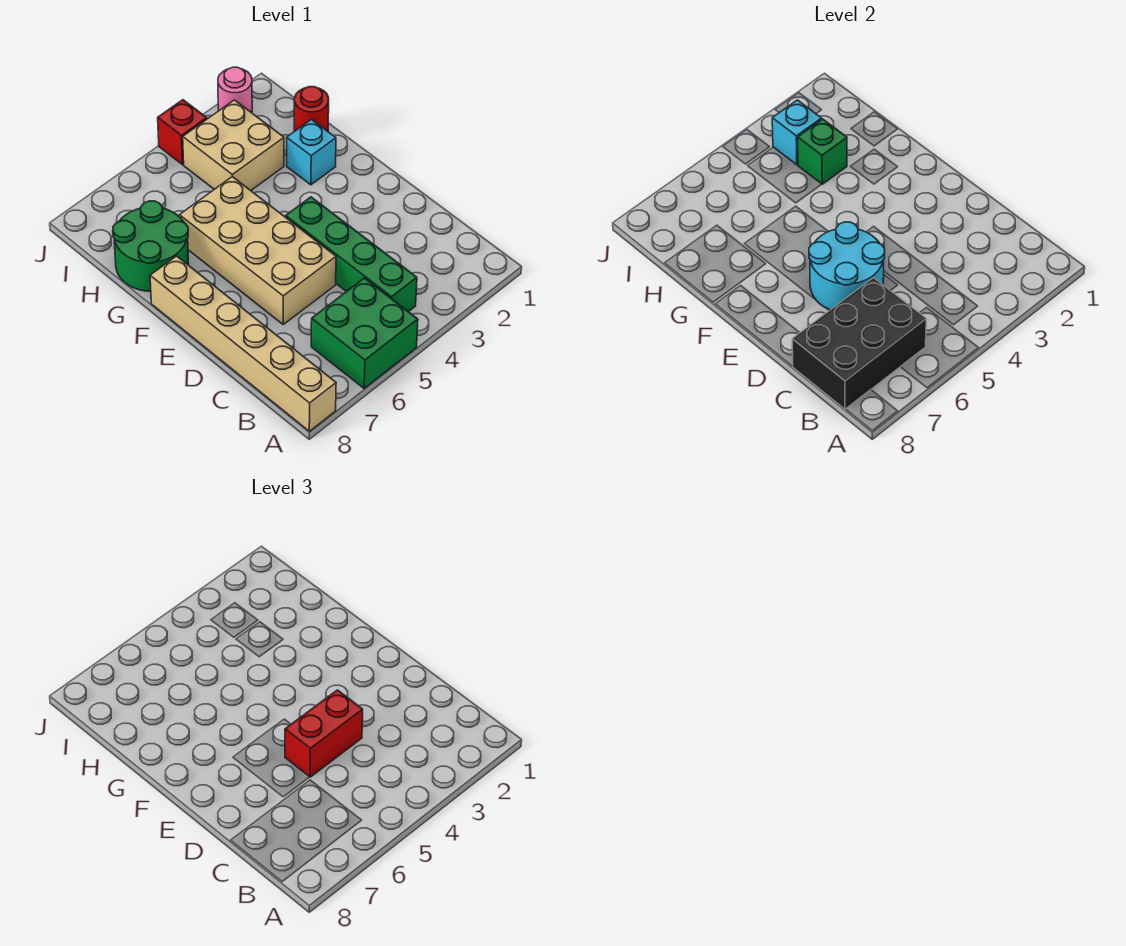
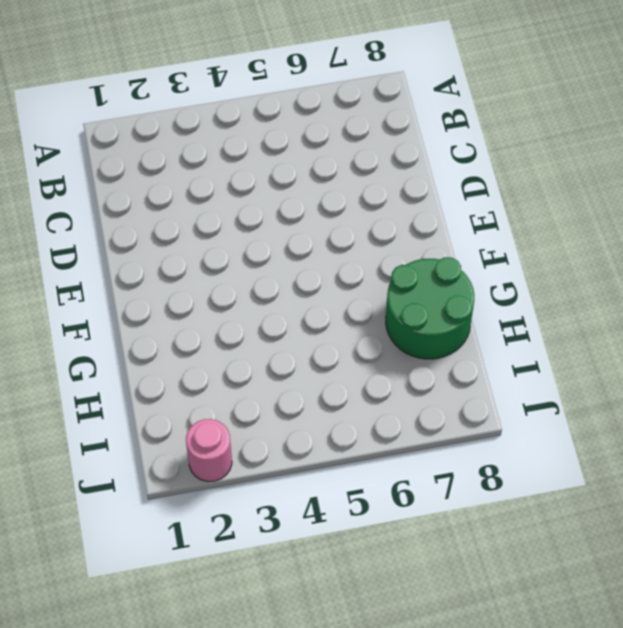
none -> green 2x2 brick [311,278,418,388]
none -> tan 1x6 brick [150,256,336,431]
none -> green 1x4 brick [286,197,417,312]

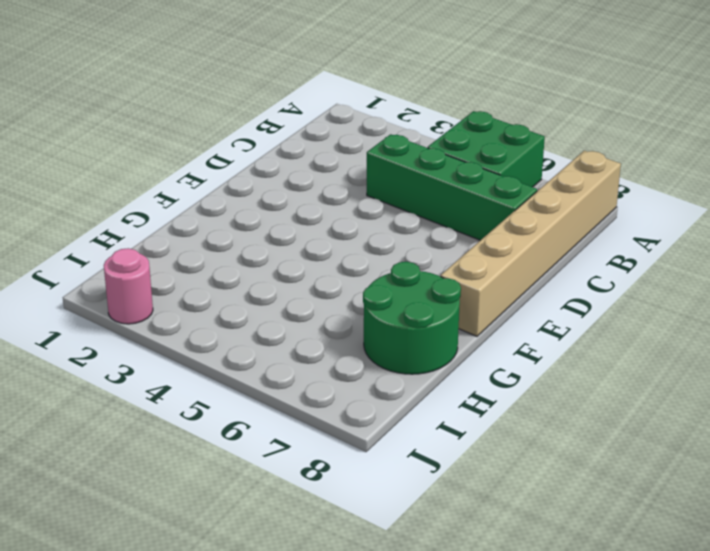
green 1x4 brick [367,134,537,240] -> green 1x4 brick turned to [286,197,417,312]
none -> tan 2x4 brick [180,177,336,324]
none -> cyan 1x1 brick [287,120,336,185]
none -> red 1x1 round brick [294,87,329,131]

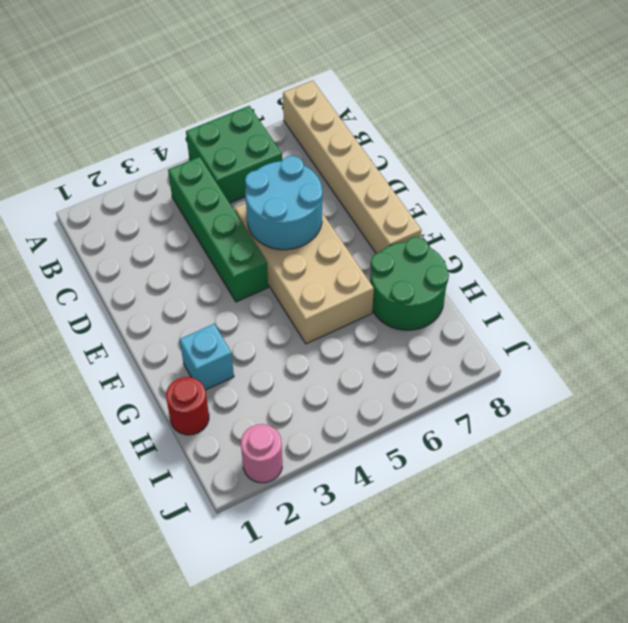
none -> tan 2x2 brick [183,100,284,190]
none -> red 1x1 brick [158,100,207,165]
none -> black 2x3 brick [792,278,926,409]

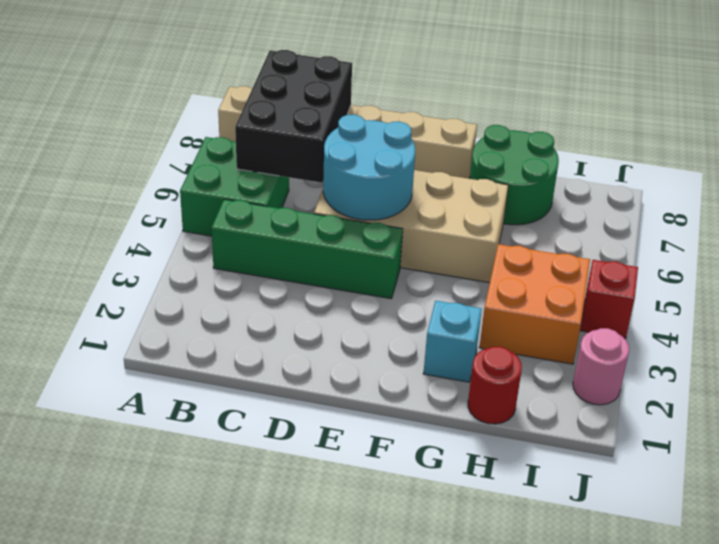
orange 2x2 brick [479,244,590,364] -> tan 2x2 brick [183,100,284,190]
none -> green 1x1 brick [798,119,847,184]
none -> cyan 1x1 brick [772,100,822,165]
none -> red 1x2 brick [285,690,363,777]

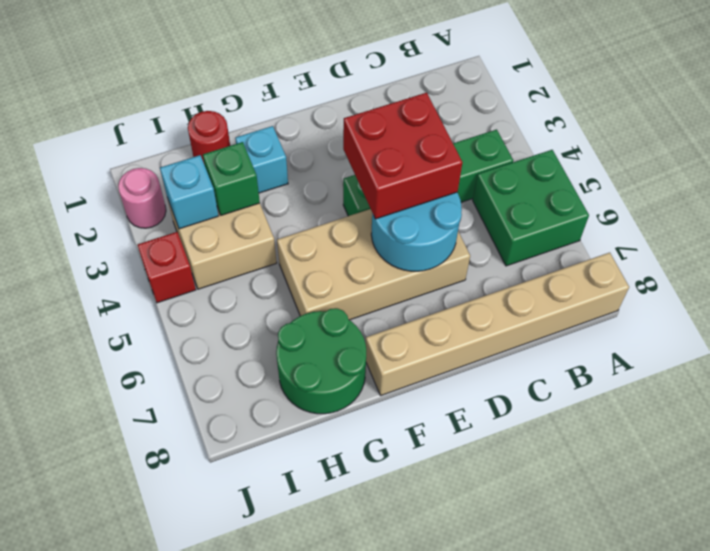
red 2x2 brick [343,93,462,219] -> red 1x2 brick [285,690,363,777]
none -> black 2x3 brick [792,278,926,409]

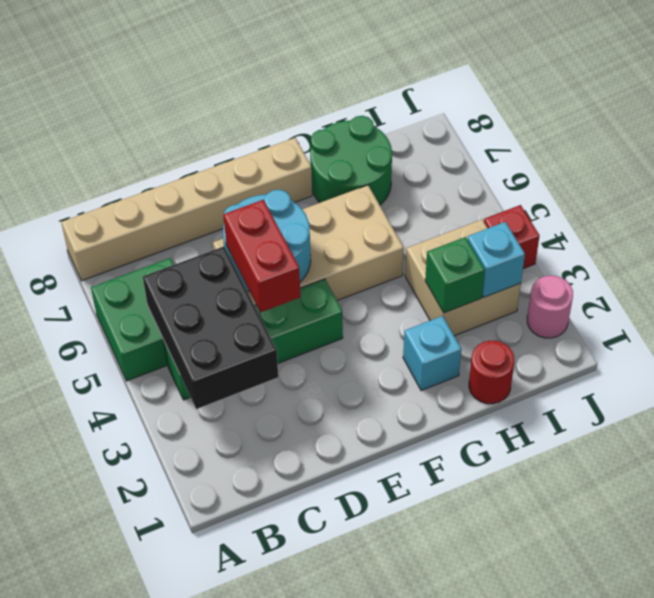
black 2x3 brick [143,247,278,409] -> black 2x3 brick moved to [792,278,926,409]

